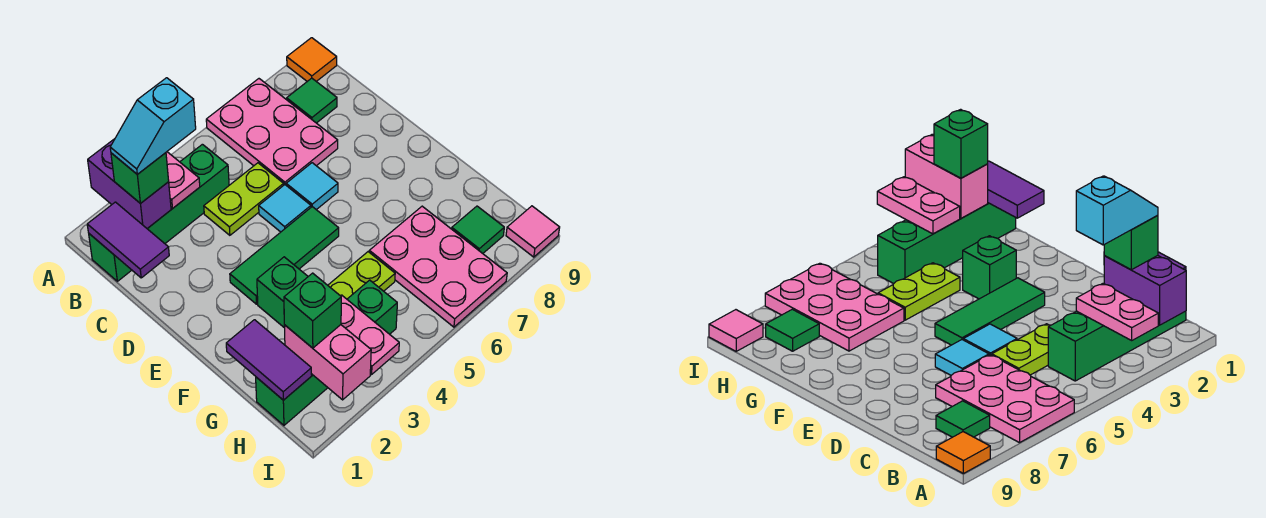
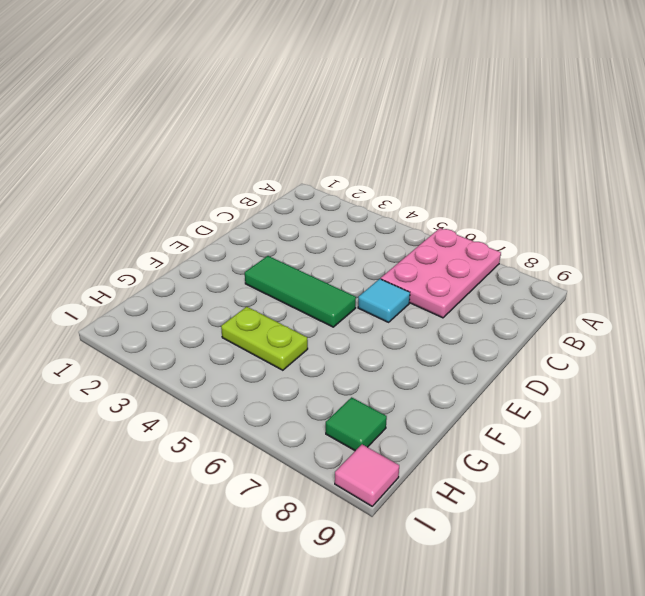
none -> orange 1x1 tile [287,38,337,81]
none -> green 1x4 brick [89,144,229,281]
none -> green 1x1 tile [287,78,337,123]

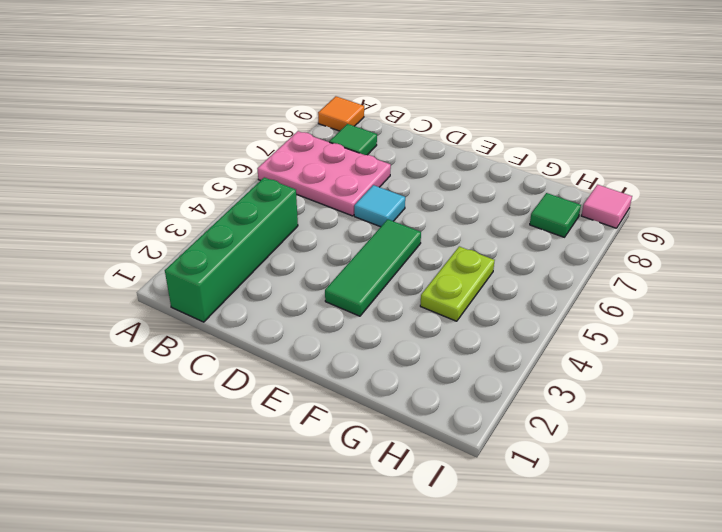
none -> lime 1x2 plate [204,163,284,235]
none -> cyan 1x1 tile [259,185,311,232]
none -> green 1x1 brick [257,257,308,328]

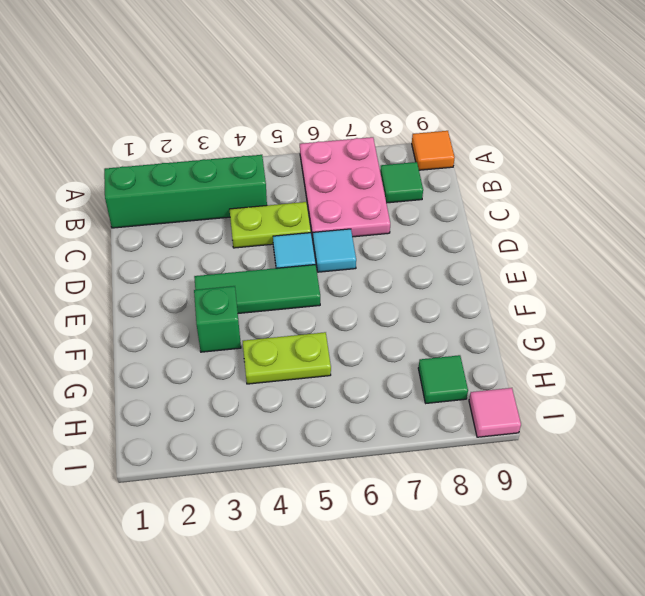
none -> pink 2x3 plate [369,206,507,327]
none -> green 1x4 brick [256,280,397,425]
none -> purple 1x2 brick [88,139,171,228]

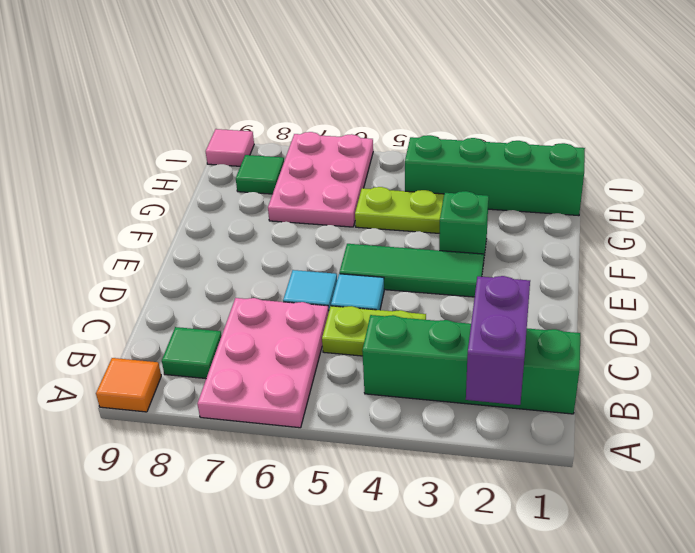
none -> pink 1x2 plate [166,152,200,208]
none -> purple 1x2 tile [87,202,169,278]
none -> purple 1x2 tile [226,320,312,400]

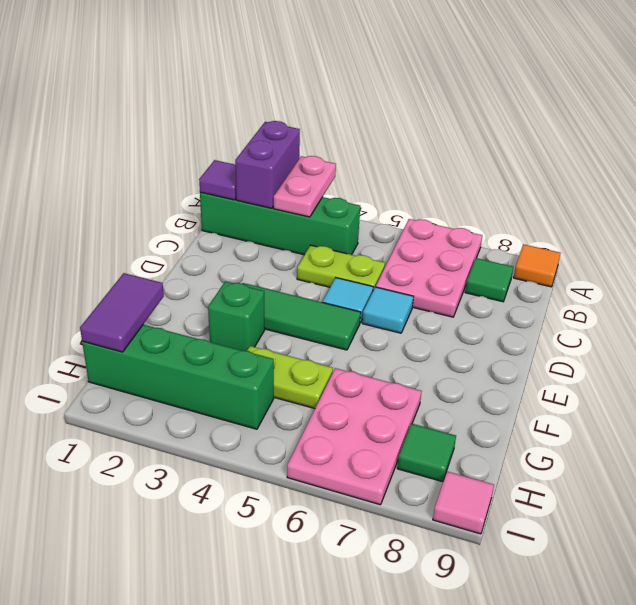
purple 1x1 tile [199,160,236,200] -> purple 1x2 tile [87,202,169,278]
none -> pink 1x2 brick [285,325,371,400]
none -> pink 1x2 plate [341,295,399,374]
none -> green 1x1 brick [111,153,169,204]

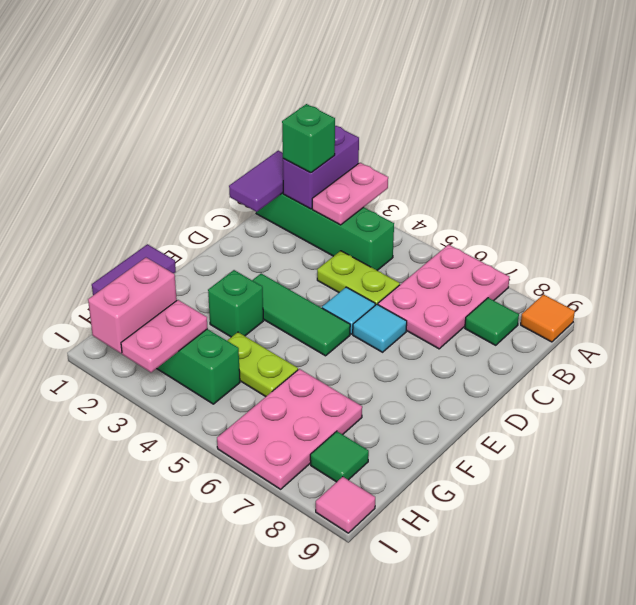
none -> green 1x1 brick [284,273,341,348]
none -> cyan 1x2 slope [110,78,196,174]

